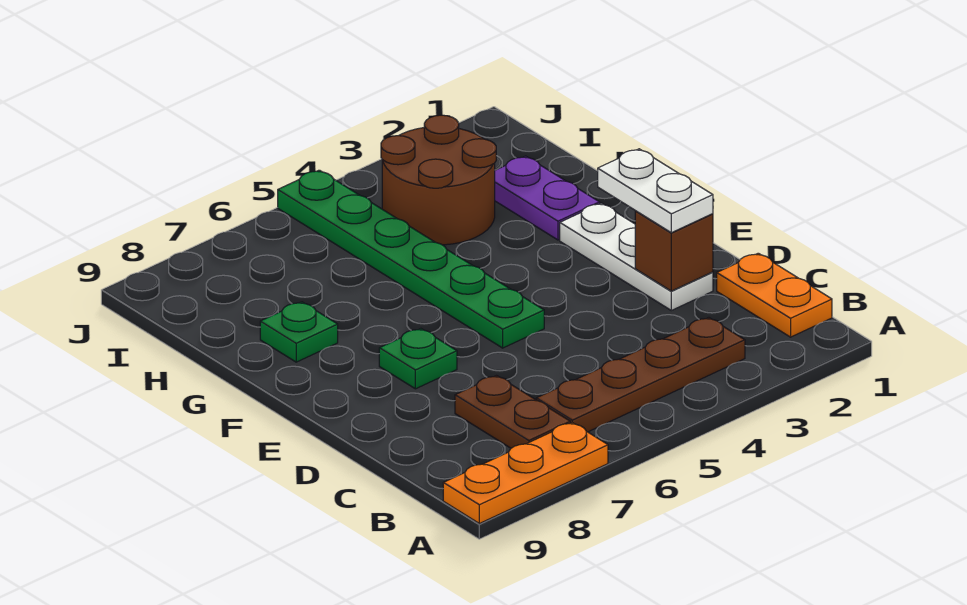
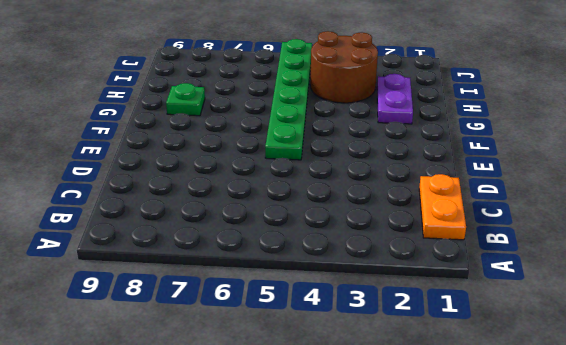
none -> orange 1x3 plate [443,423,608,524]
none -> brown 1x4 plate [536,318,745,432]
none -> brown 1x2 plate [455,376,570,448]

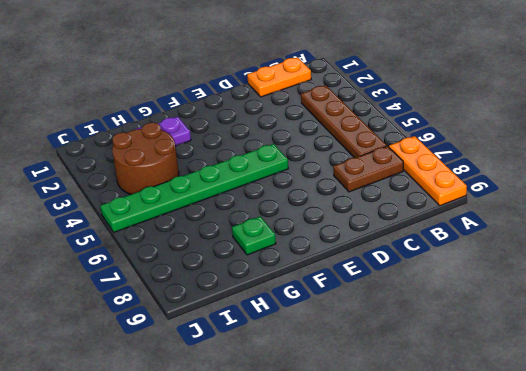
none -> white 1x3 plate [560,203,713,310]
none -> green 1x1 plate [379,329,457,389]
none -> brown 1x1 brick [635,211,713,291]

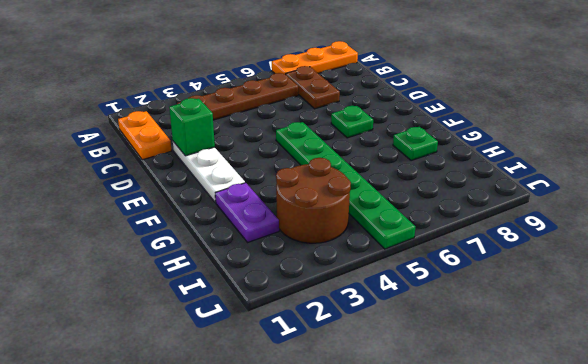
green 1x1 brick [169,98,215,156] -> brown 1x1 brick [635,211,713,291]
none -> white 1x2 plate [598,149,713,233]

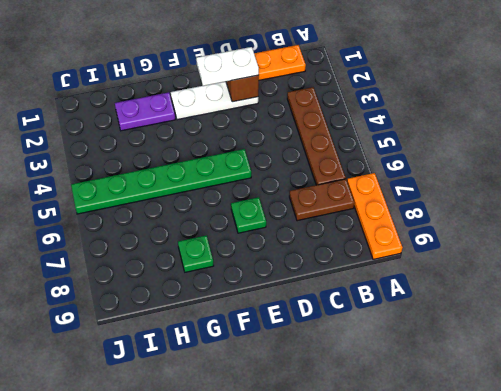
none -> brown 2x2 round brick [381,115,496,245]

